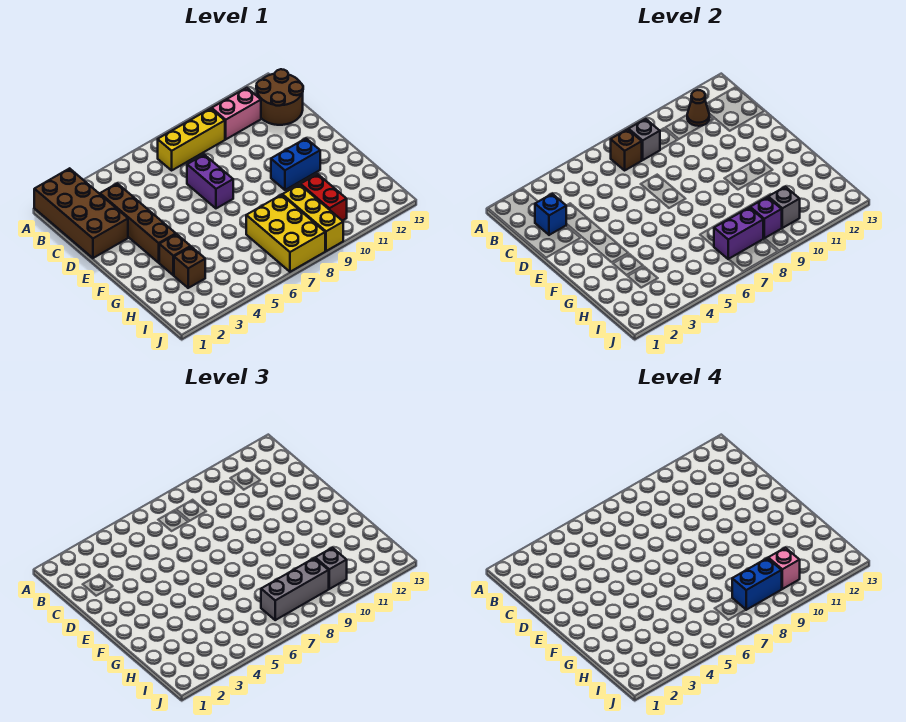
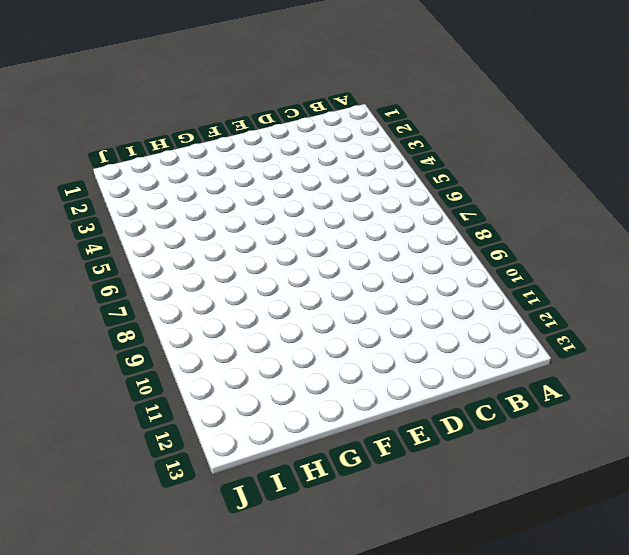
none -> brown 2x4 brick [34,168,128,258]
none -> yellow 1x3 brick [158,108,225,170]
none -> pink 1x2 brick [212,88,261,139]

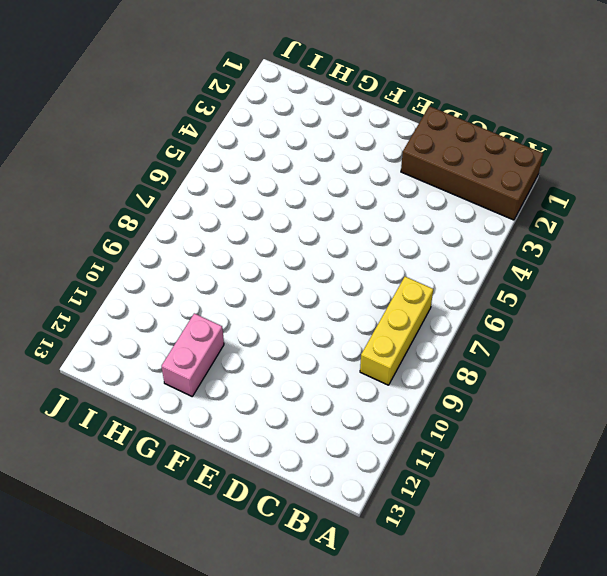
pink 1x2 brick [162,313,224,396] -> pink 1x2 brick moved to [212,88,261,139]
none -> brown 2x2 round brick [256,69,303,125]
none -> brown 1x4 brick [100,183,176,263]
none -> purple 1x2 brick [187,155,233,208]

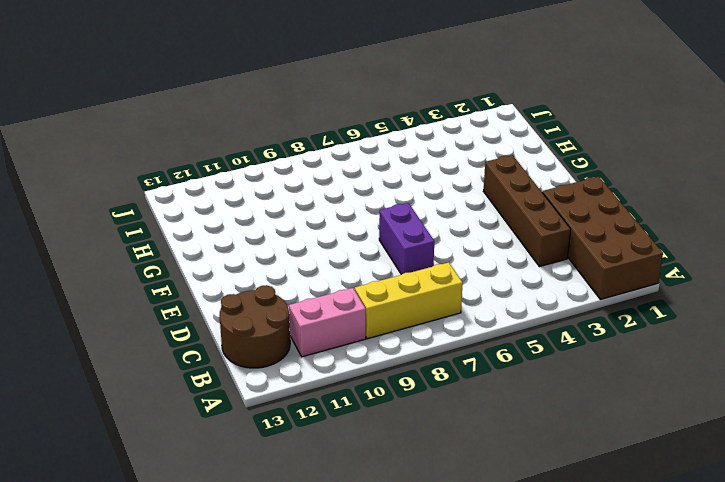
none -> blue 1x2 brick [271,139,320,190]
none -> brown 1x1 brick [159,234,191,275]
none -> brown 1x1 brick [174,247,205,288]

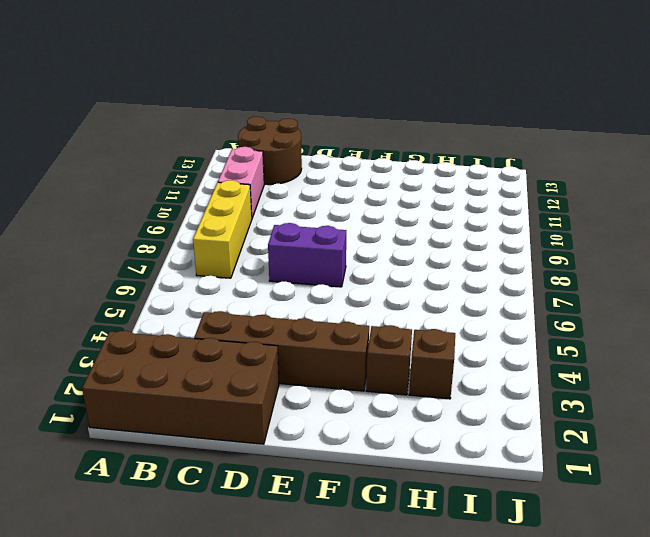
none -> blue 1x2 brick [271,139,320,190]
none -> yellow 2x3 brick [246,195,325,272]
none -> yellow 1x3 brick [282,184,343,251]

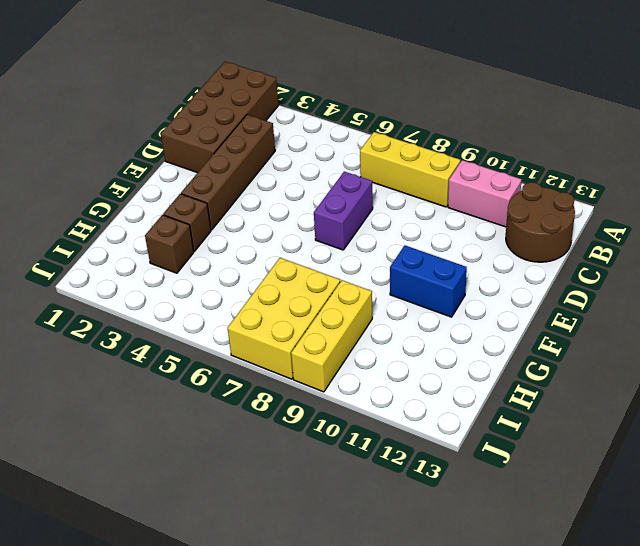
none -> red 1x2 brick [300,174,347,221]
none -> brown 1x1 brick [611,129,642,170]
none -> grey 1x1 brick [629,119,660,160]

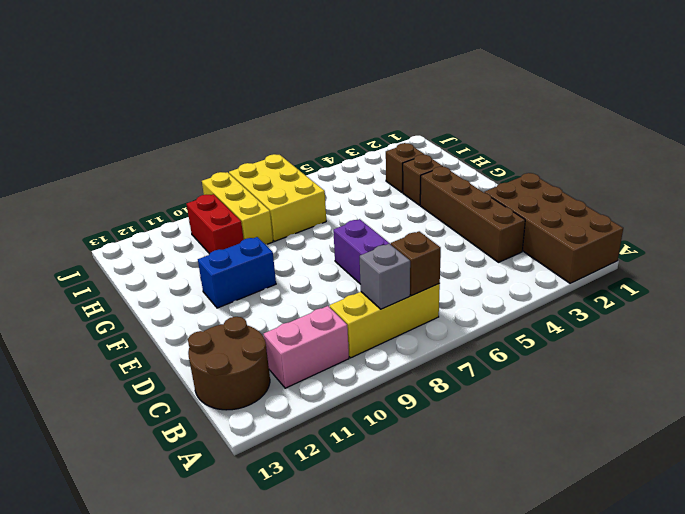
none -> brown 1x1 cone [687,90,709,126]
none -> blue 1x1 brick [535,194,566,235]
none -> purple 1x2 brick [714,207,763,259]

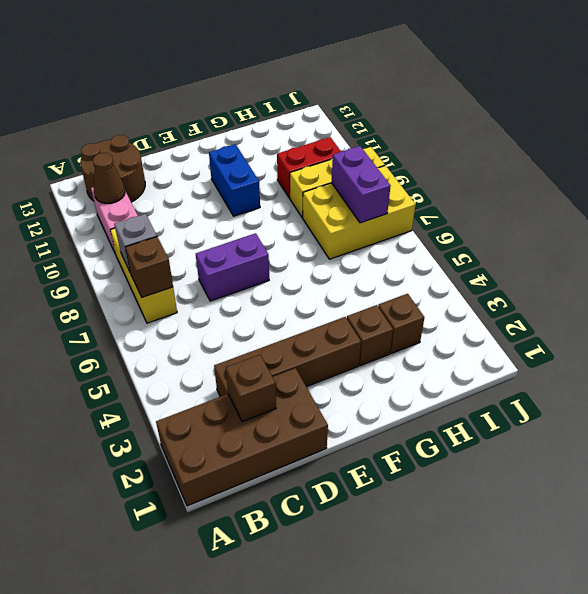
brown 1x1 brick [226,355,276,422] -> blue 1x1 brick [535,194,566,235]
none -> purple 1x1 brick [750,197,782,238]
none -> grey 1x1 brick [768,187,800,228]
none -> grey 1x3 brick [261,558,329,620]

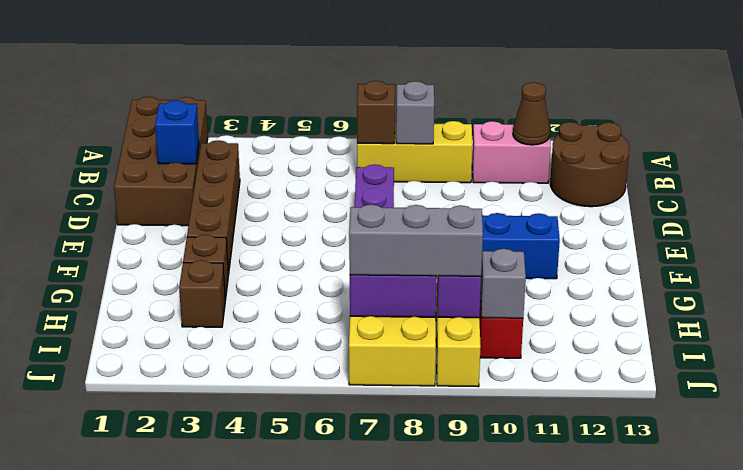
none -> grey 1x1 brick [315,548,347,589]
none -> blue 1x2 brick [732,558,782,610]
none -> pink 1x1 brick [768,548,800,589]

